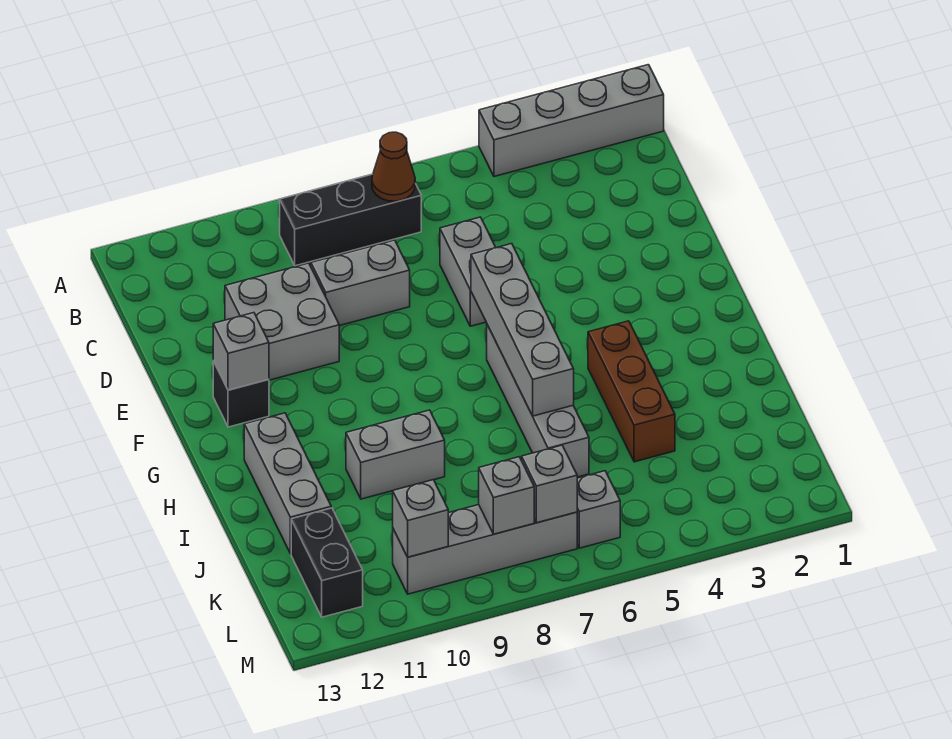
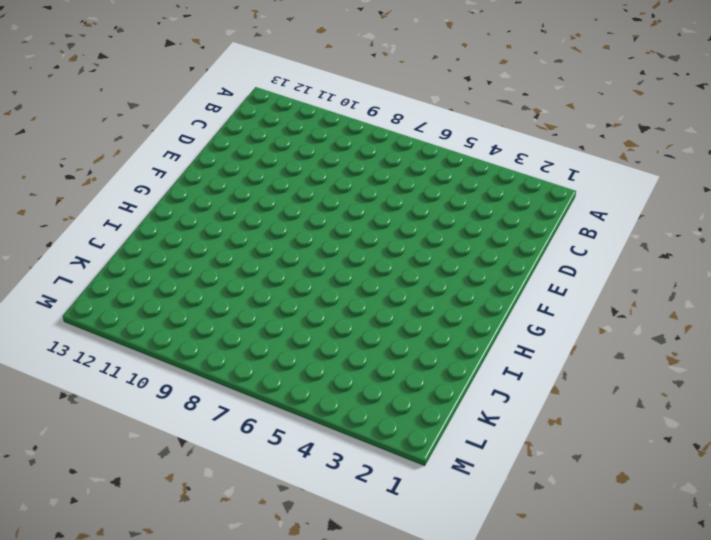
none -> grey 1x4 brick [479,65,664,177]
none -> black 1x3 brick [280,174,421,266]
none -> grey 1x2 brick [440,217,496,326]

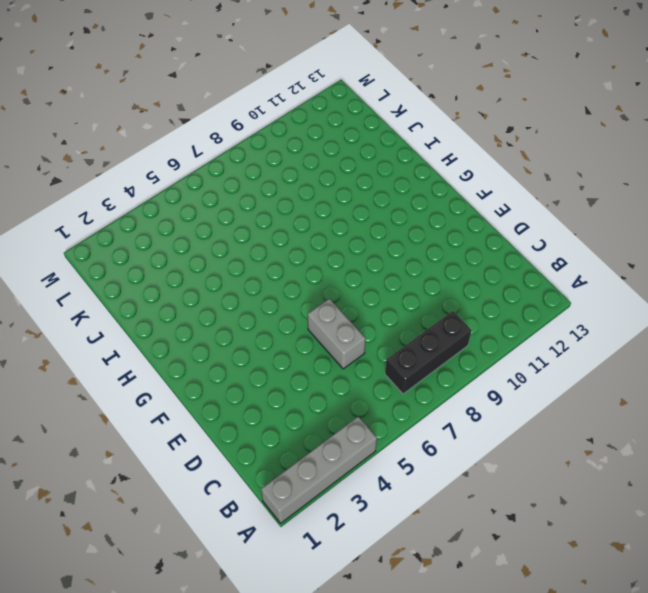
none -> grey 1x2 brick [311,240,410,326]
none -> grey 2x2 brick [225,263,339,380]
none -> black 1x1 brick [213,361,269,427]

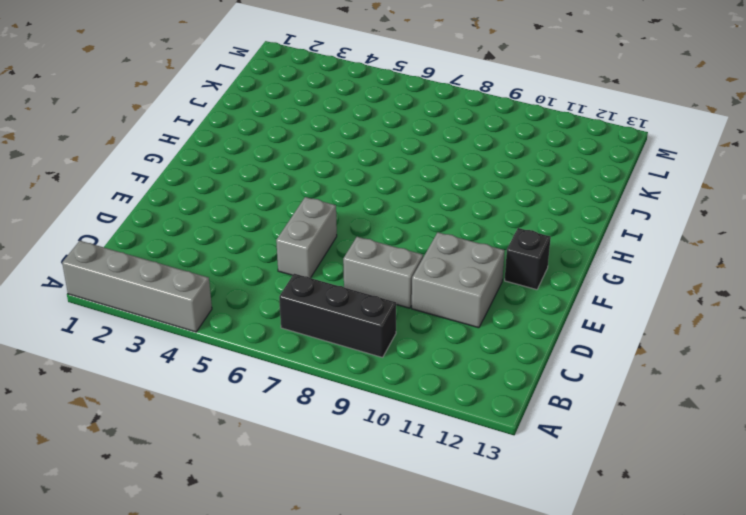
none -> grey 1x4 brick [487,325,589,477]
none -> brown 1x3 brick [588,321,675,462]
none -> grey 1x3 brick [244,413,331,554]

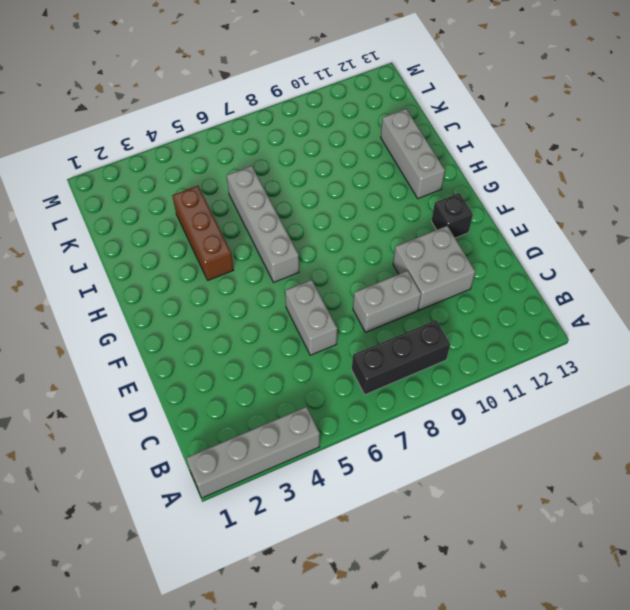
none -> grey 1x2 brick [346,410,445,499]
none -> black 1x2 brick [291,508,363,617]
none -> grey 1x1 brick [577,471,620,548]

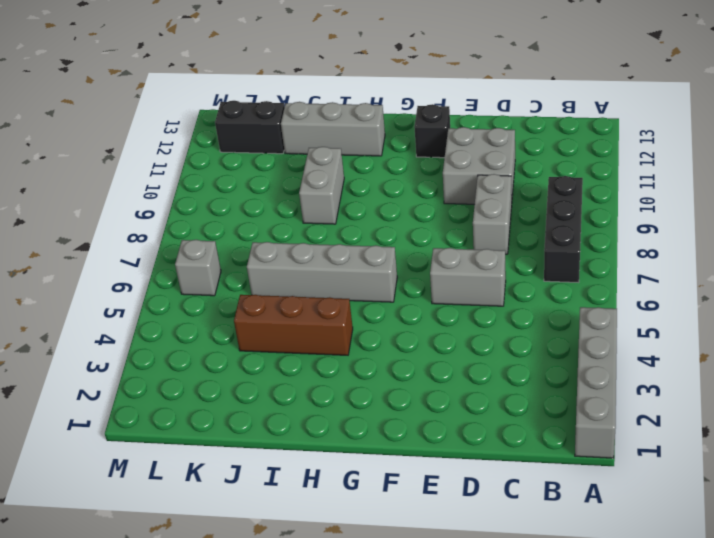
none -> grey 1x4 brick [393,505,577,594]
none -> brown 1x1 cone [372,132,415,201]
none -> grey 1x4 brick [471,244,574,416]

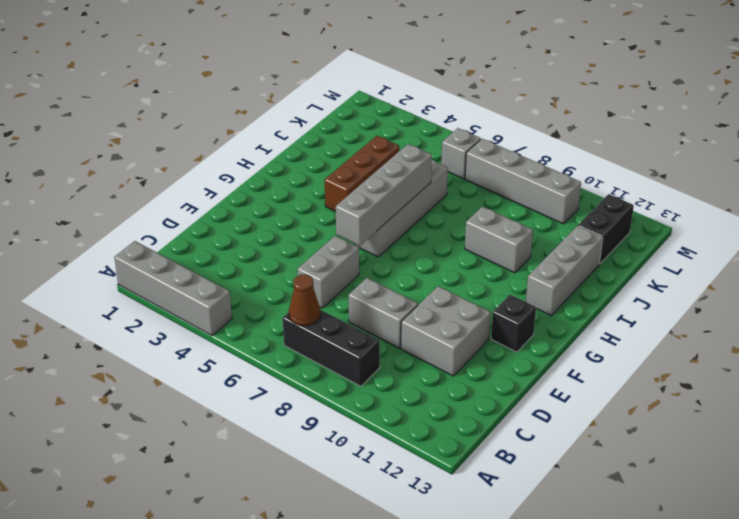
none -> grey 1x1 brick [213,313,269,390]
none -> grey 1x1 brick [522,445,577,523]
none -> grey 1x1 brick [479,457,534,534]

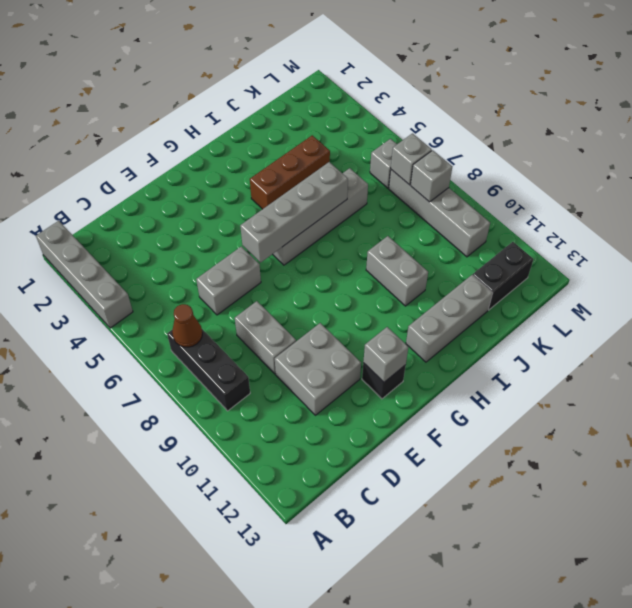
none -> grey 1x1 brick [393,480,448,557]

